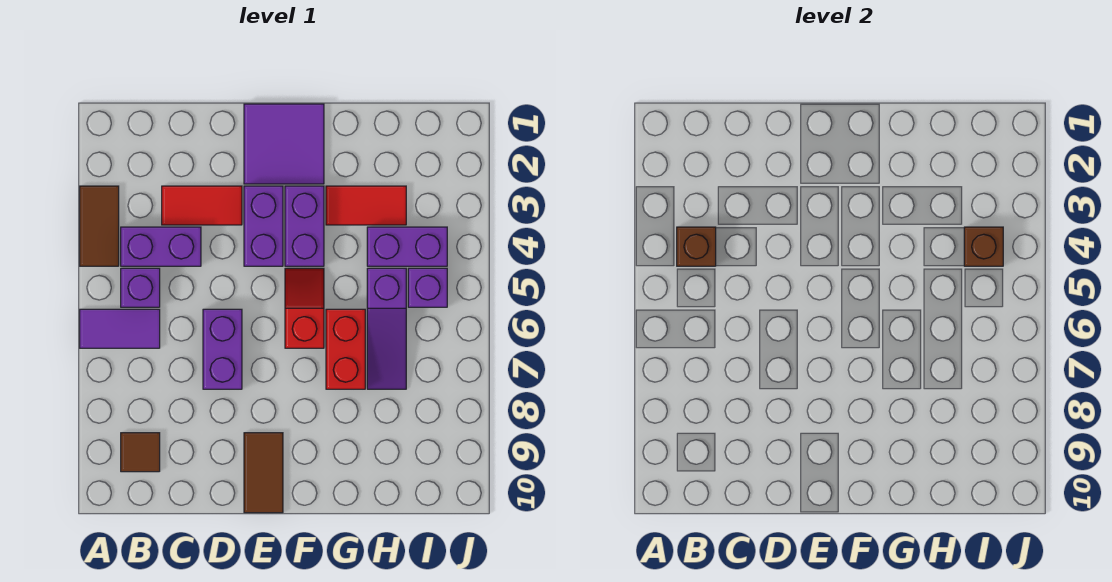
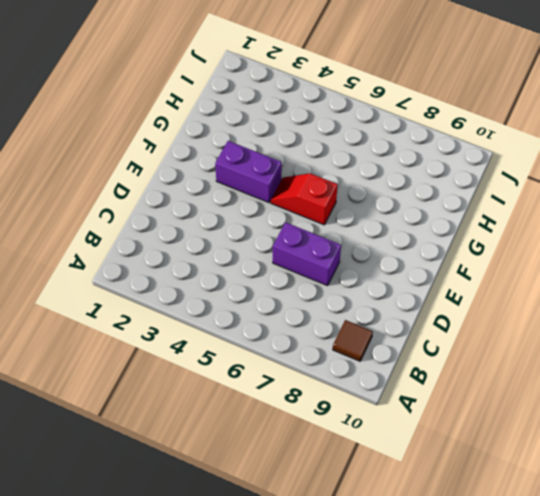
none -> brown 1x2 tile [80,186,119,266]
none -> purple 1x2 tile [80,309,160,348]
none -> purple 1x2 brick [121,227,201,266]

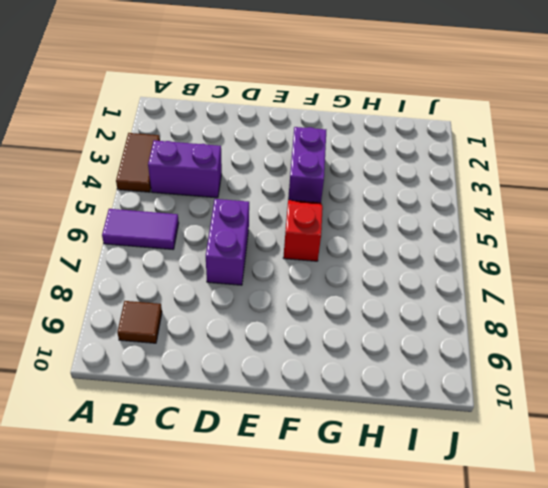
none -> purple 1x1 brick [121,268,160,307]
none -> red 1x2 tile [162,186,242,225]
none -> purple 2x2 tile [244,104,324,184]

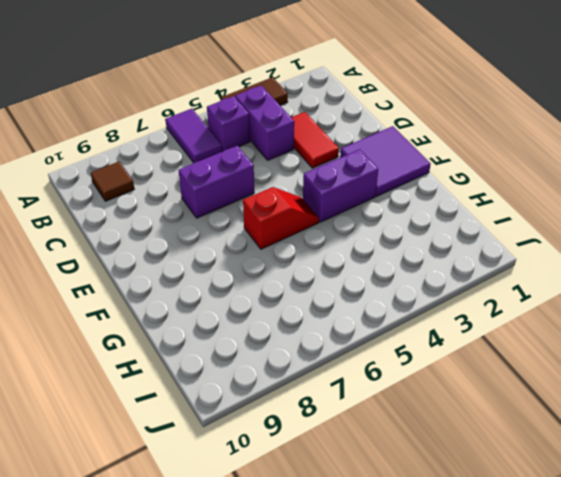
none -> purple 1x2 brick [244,186,283,266]
none -> brown 1x2 tile [244,433,283,513]
none -> red 1x2 tile [326,186,406,225]

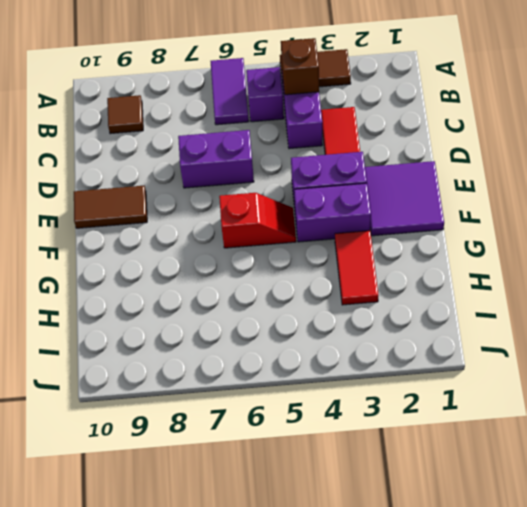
none -> red 1x2 brick [326,309,365,389]
none -> purple 1x2 brick [367,227,447,266]
none -> purple 1x3 slope [367,268,406,389]

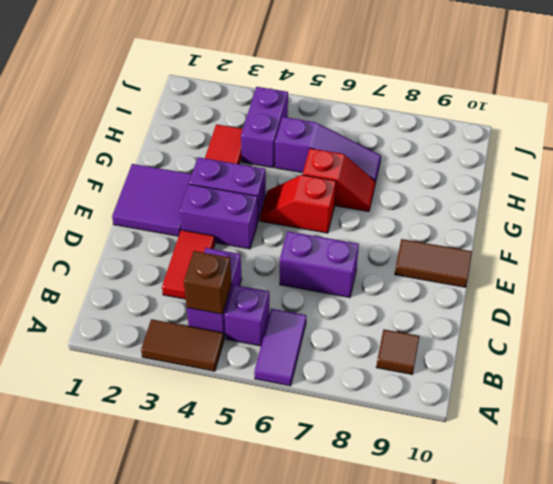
red 1x2 slope [303,148,375,212] -> red 1x2 brick [326,309,365,389]
none -> purple 1x1 brick [408,268,447,307]
none -> brown 1x1 brick [964,227,1003,266]

